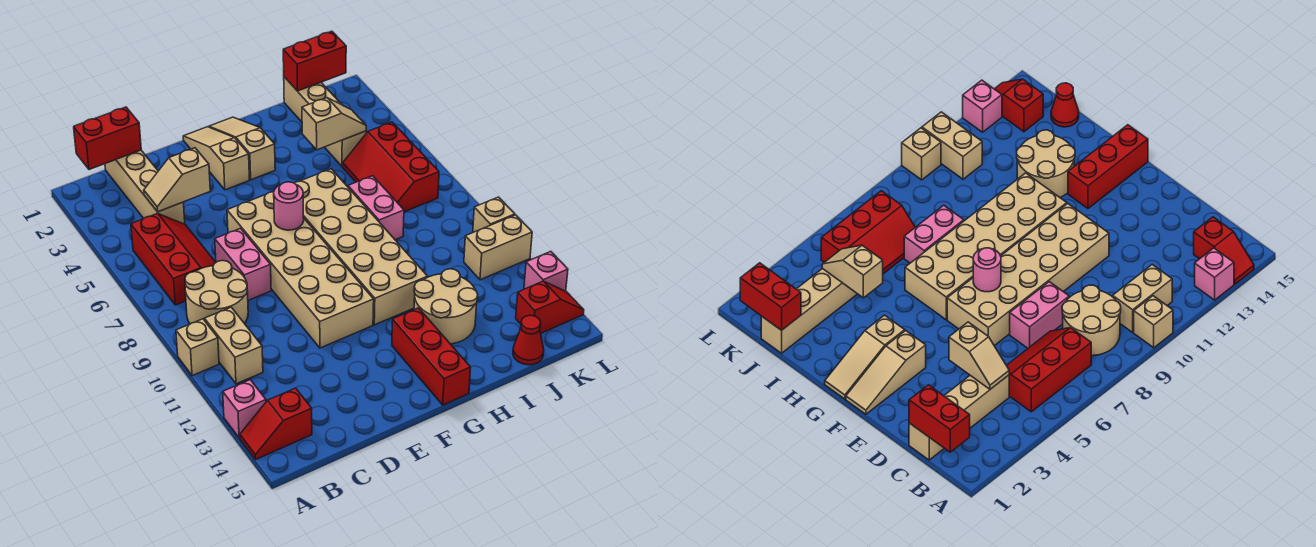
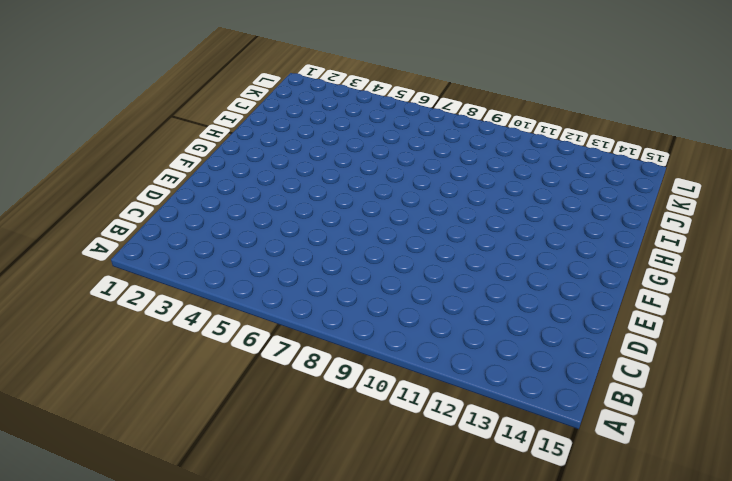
none -> tan 1x1 brick [176,319,219,376]
none -> pink 1x1 brick [223,380,266,438]
none -> red 1x2 slope [240,388,312,460]

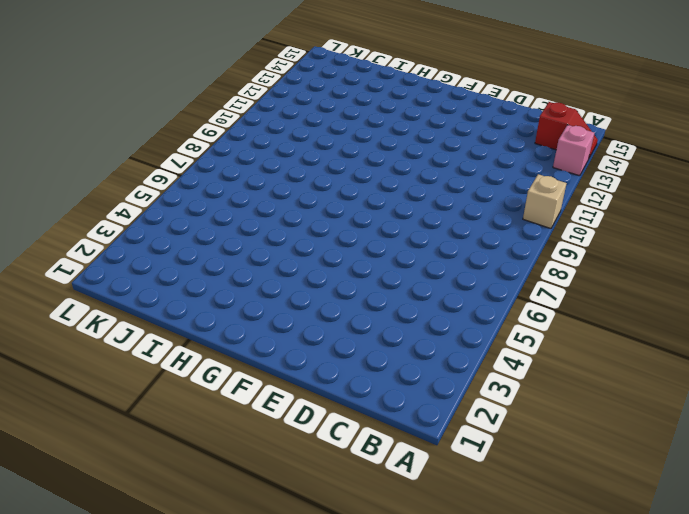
none -> red 2x3 slope [131,213,216,305]
none -> tan 2x2 round brick [185,261,248,324]
none -> tan 1x2 brick [205,307,263,384]

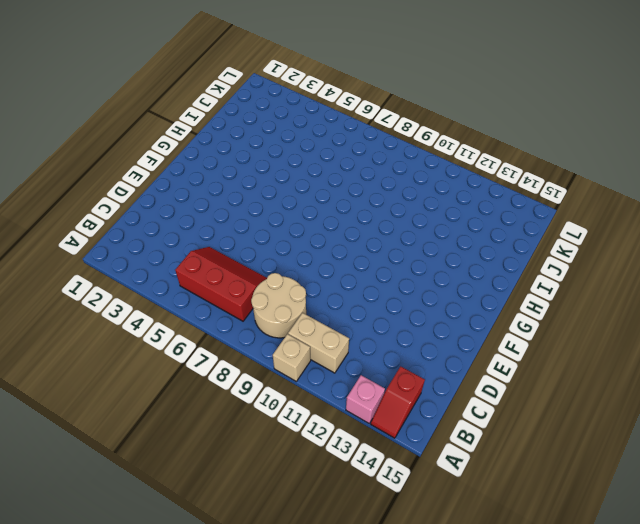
none -> tan 1x4 brick [105,150,185,224]
none -> pink 1x2 brick [215,228,271,300]
none -> tan 2x6 brick [227,192,374,348]

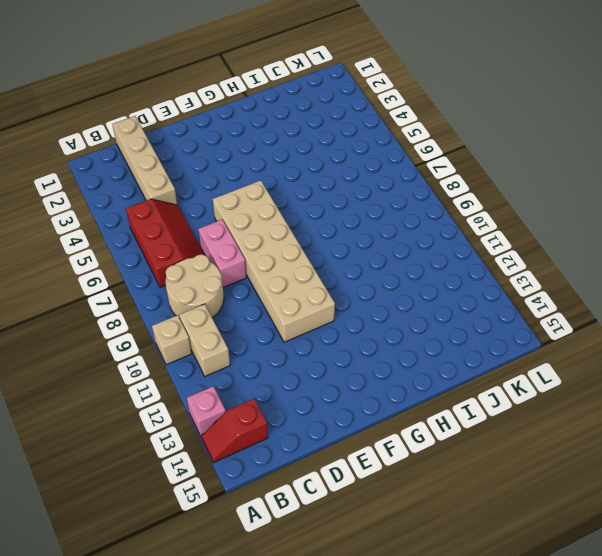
none -> tan 1x3 slope [183,127,249,190]
none -> tan 1x3 slope [209,117,275,180]
none -> tan 2x6 brick [294,169,428,325]

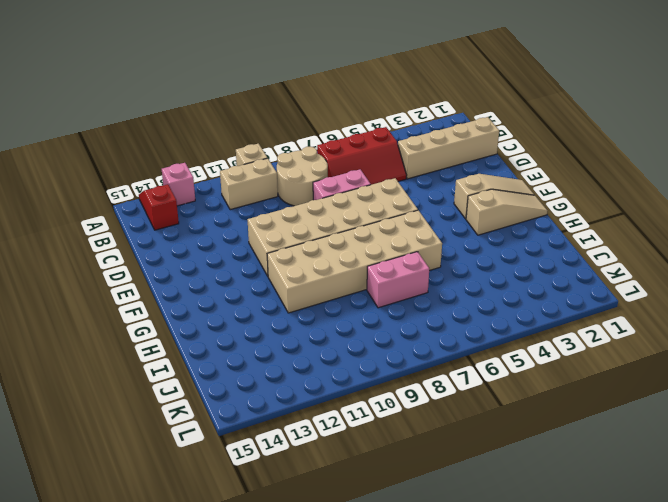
none -> red 1x3 brick [392,308,471,405]
none -> tan 2x2 round brick [414,269,478,344]
none -> tan 1x4 brick [284,77,366,167]

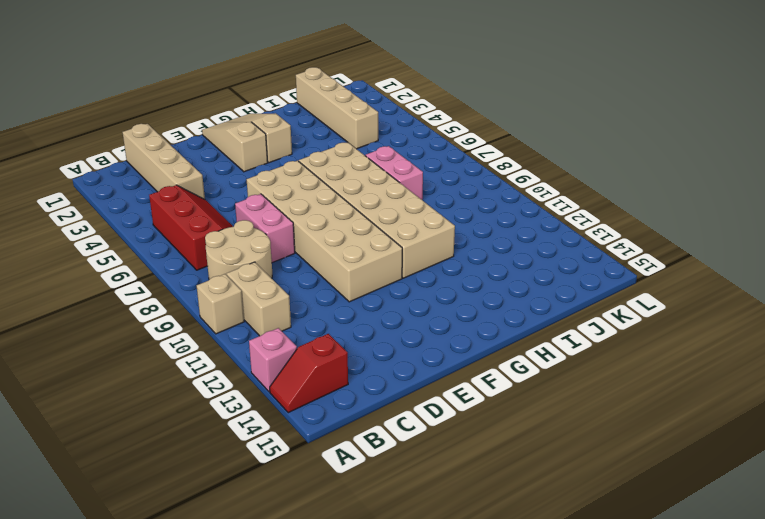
none -> red 1x3 brick [392,308,471,405]
none -> tan 2x2 round brick [414,269,478,344]
none -> red 2x3 slope [343,122,439,212]

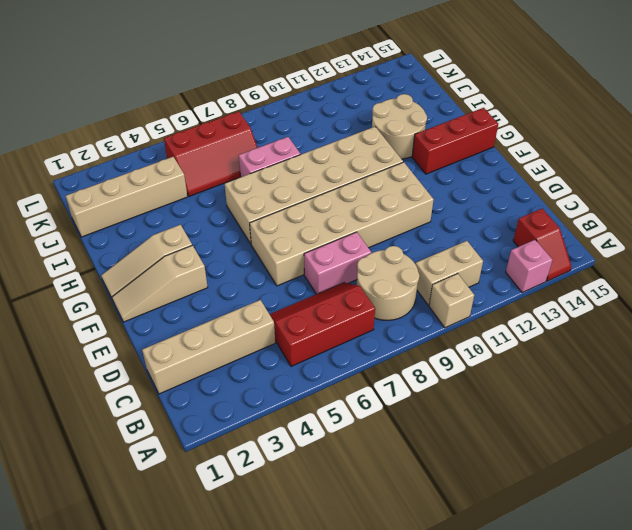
none -> red 1x1 cone [513,315,544,365]
none -> tan 1x2 brick [464,215,532,280]
none -> red 1x2 slope [516,281,584,333]

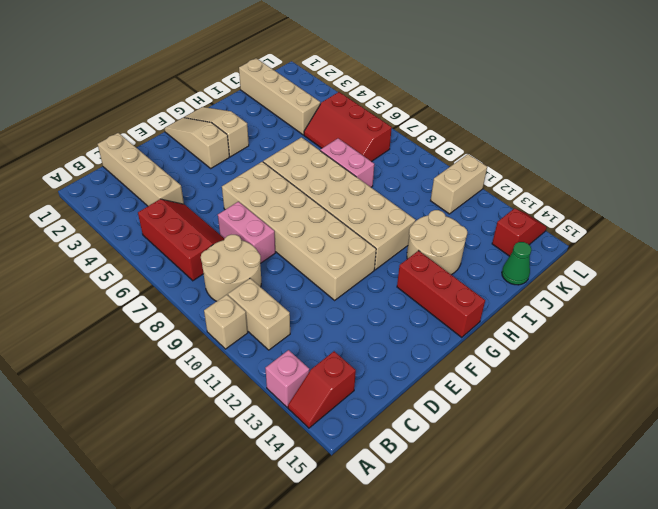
green 1x1 cone [502,242,531,285] -> red 1x1 cone [513,315,544,365]
none -> tan 1x1 brick [473,197,515,232]
none -> pink 1x1 brick [524,251,568,291]
none -> red 1x2 brick [74,107,141,170]

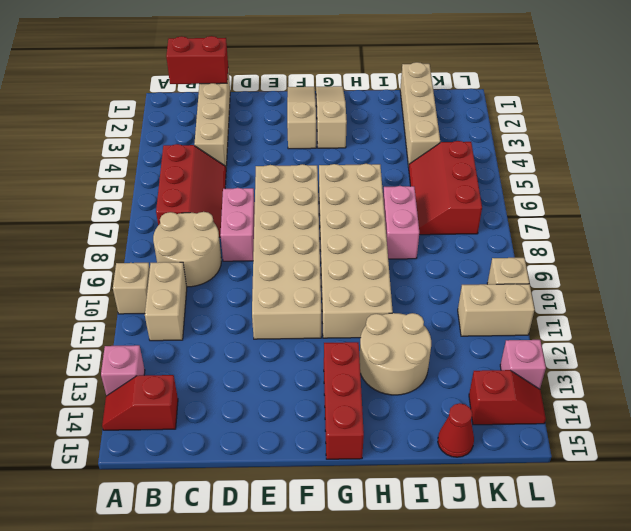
none -> tan 1x2 slope [144,148,210,212]
none -> pink 1x1 round brick [274,182,304,230]
none -> tan 1x2 slope [302,98,366,150]

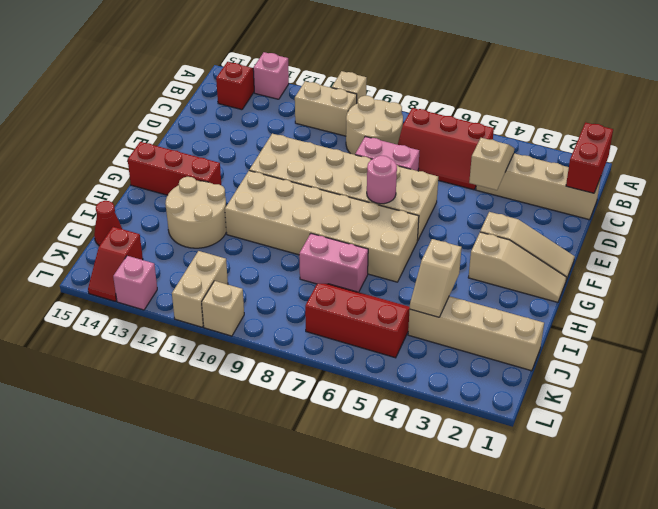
none -> red 1x2 brick [283,31,346,91]

